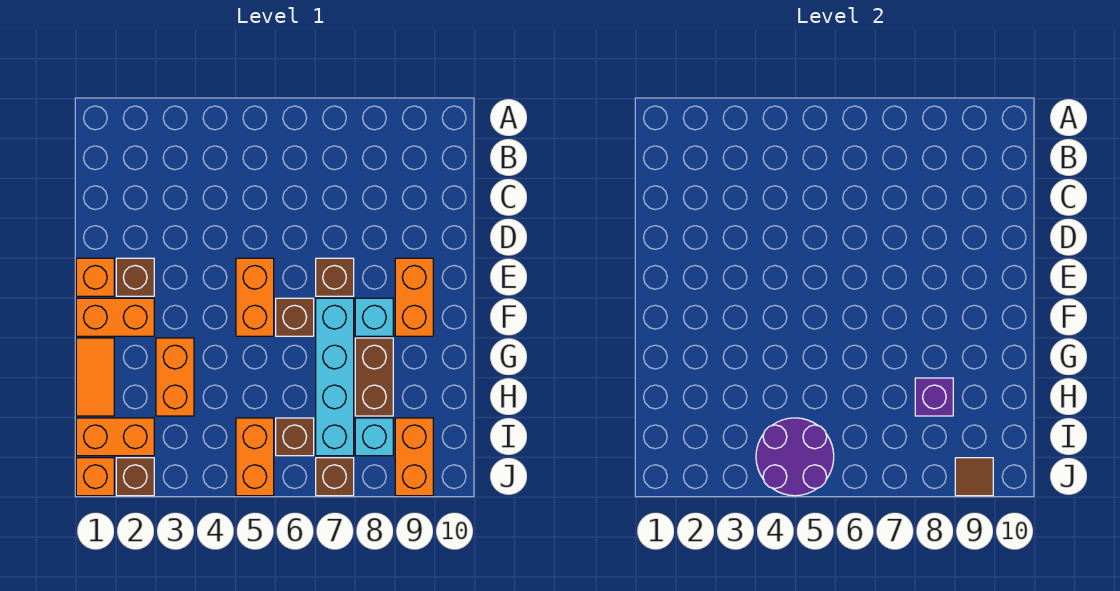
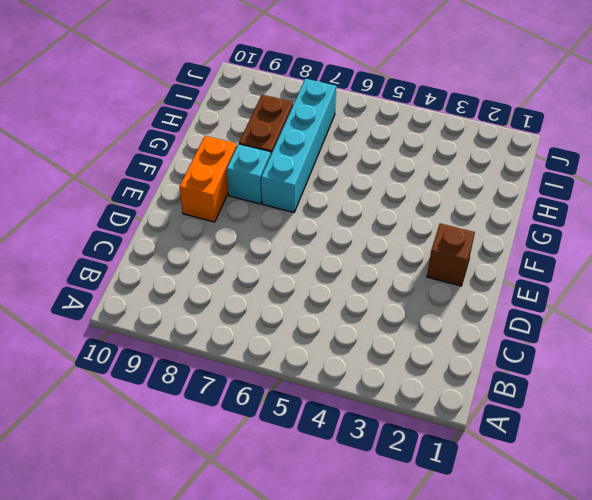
none -> orange 1x1 brick [76,258,114,296]
none -> orange 1x2 brick [236,258,274,336]
none -> brown 1x1 brick [316,258,354,296]

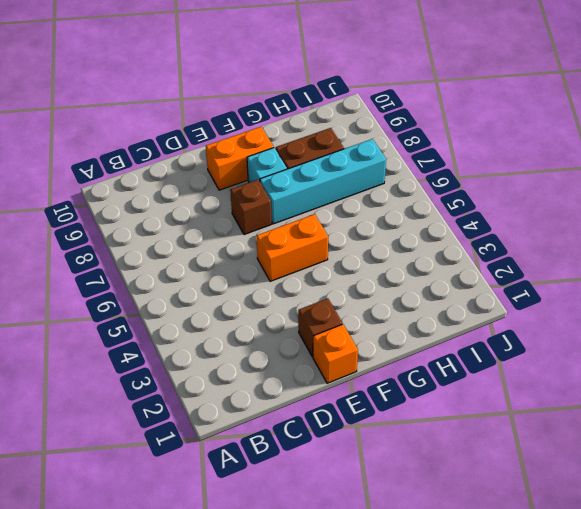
none -> orange 1x2 brick [76,298,154,336]
none -> brown 1x1 brick [276,298,314,336]
none -> orange 1x2 tile [76,338,114,416]

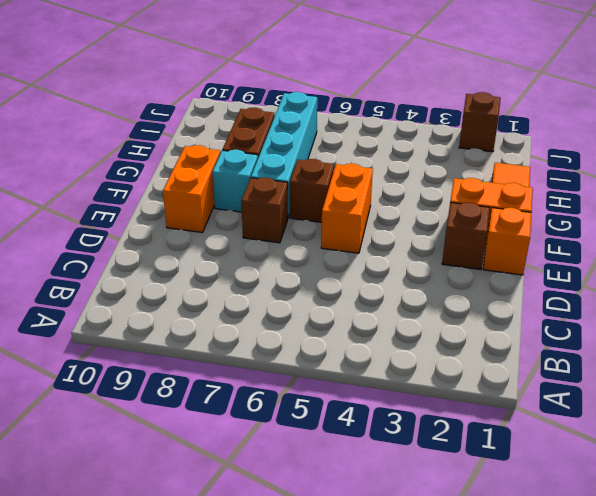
none -> orange 1x2 brick [156,338,194,416]
none -> orange 1x2 brick [76,418,154,456]
none -> orange 1x2 brick [236,418,274,496]

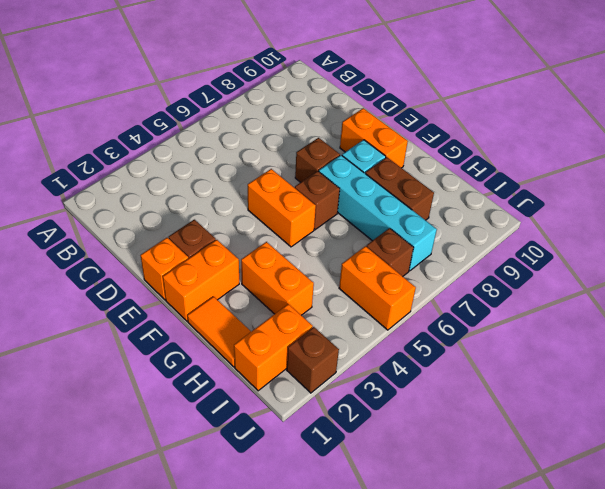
none -> cyan 1x1 brick [355,418,393,456]
none -> orange 1x2 brick [395,418,433,496]
none -> orange 1x1 brick [76,458,114,496]

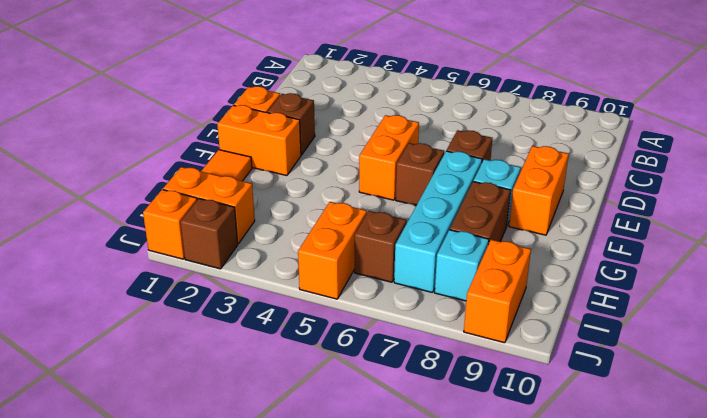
none -> orange 1x2 brick [156,338,194,416]
none -> brown 1x1 brick [316,458,354,496]
none -> purple 1x1 brick [915,378,953,416]

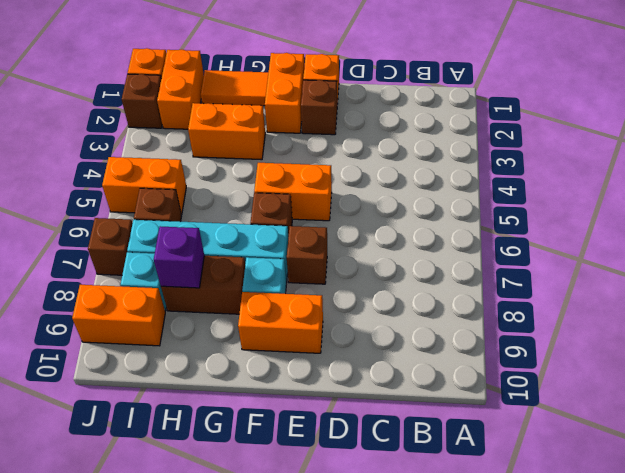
none -> purple 2x2 round brick [756,418,834,496]
none -> brown 1x1 tile [955,458,993,496]

